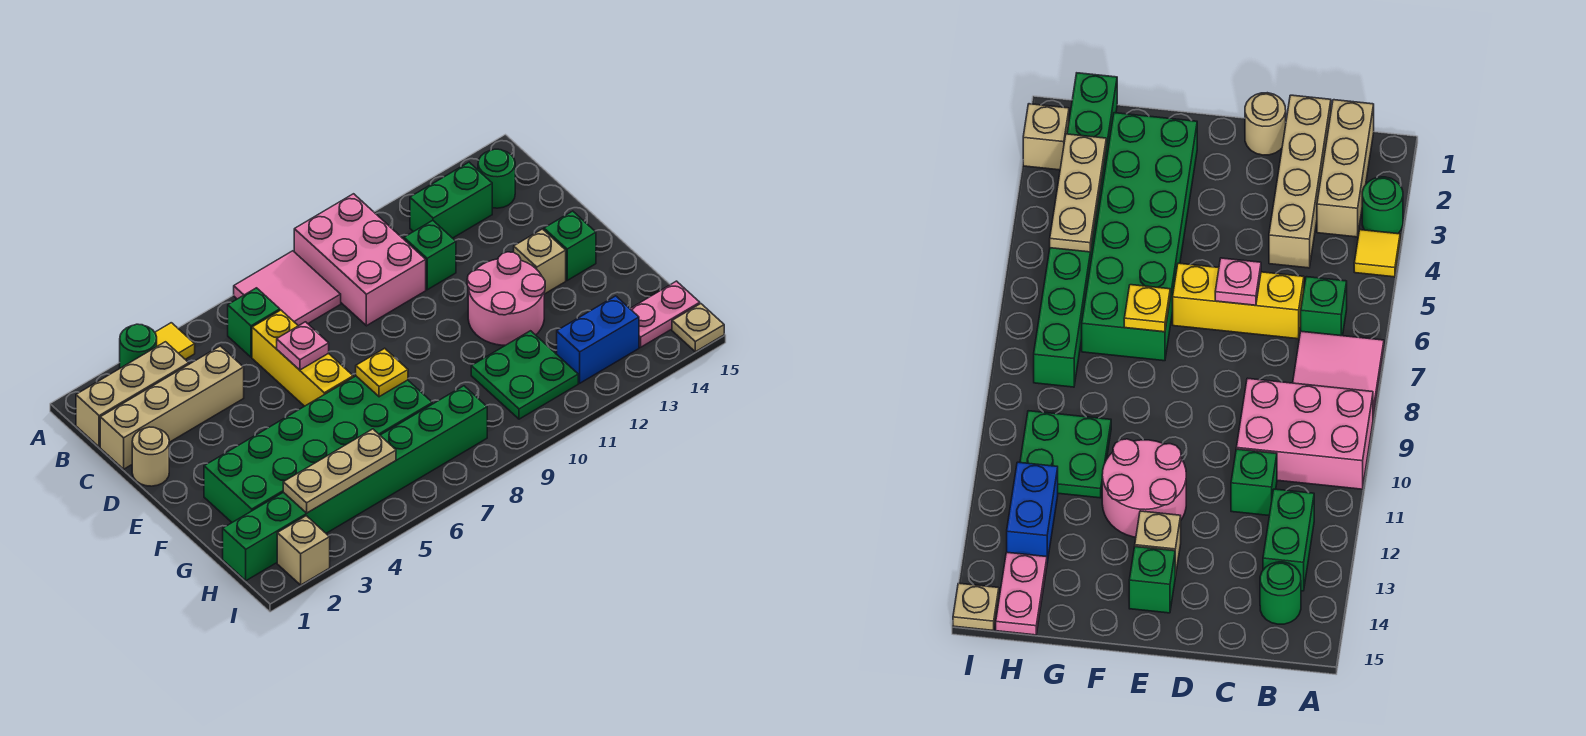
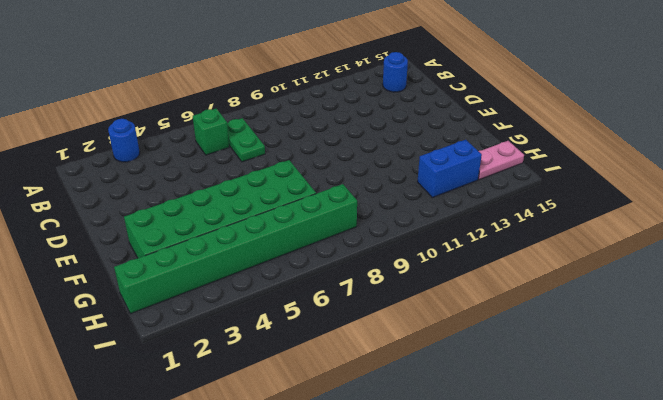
blue 1x1 round brick [108,119,140,162] -> green 1x1 round brick [120,324,157,368]
green 1x2 plate [227,118,265,162] -> pink 2x2 tile [234,251,341,326]
blue 1x1 round brick [383,52,408,92] -> green 1x1 round brick [478,149,515,208]
none -> yellow 1x1 tile [155,323,195,359]
none -> pink 2x3 brick [294,194,426,326]
none -> tan 1x3 brick [76,342,189,447]

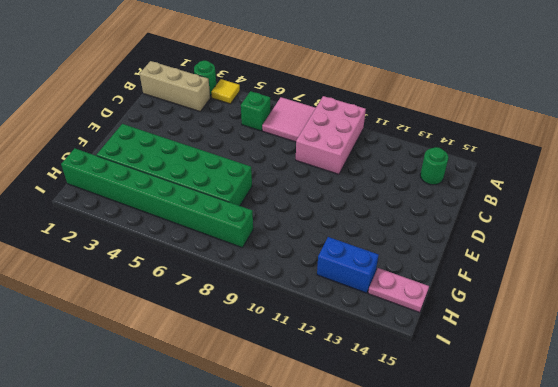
none -> green 1x2 brick [410,162,492,238]
none -> tan 1x4 brick [100,346,244,469]
none -> yellow 1x3 brick [252,310,353,406]

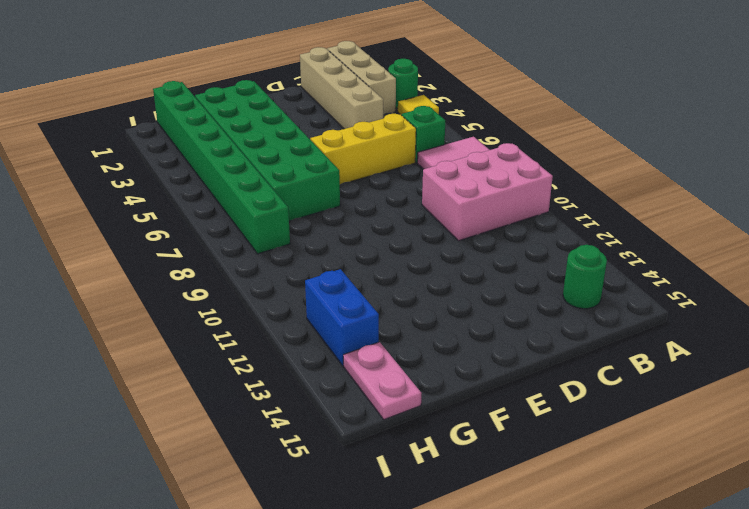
none -> green 1x2 brick [410,162,492,238]
none -> green 1x1 brick [404,220,456,290]
none -> tan 1x1 round brick [132,427,169,486]

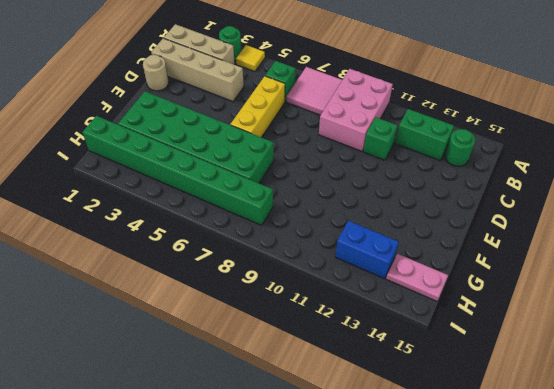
none -> pink 2x2 round brick [467,252,545,345]
none -> tan 1x1 brick [514,229,566,294]
none -> green 1x1 brick [544,211,596,280]

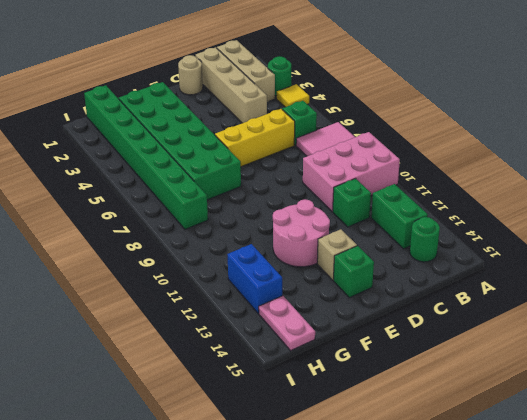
none -> green 2x2 plate [471,331,578,419]
none -> tan 1x1 brick [277,516,330,585]
none -> tan 1x1 plate [672,304,724,352]

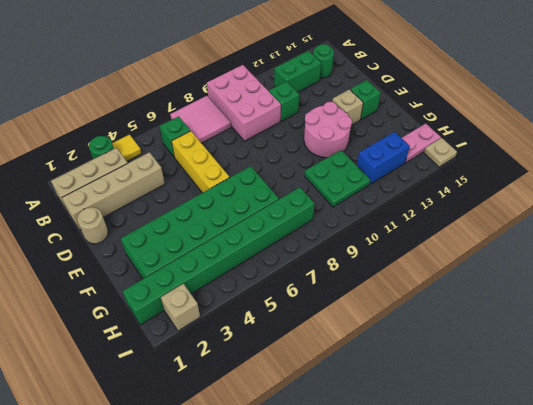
none -> pink 1x1 plate [277,322,329,370]
none -> yellow 1x1 plate [356,348,408,397]
none -> tan 1x3 plate [283,429,396,513]

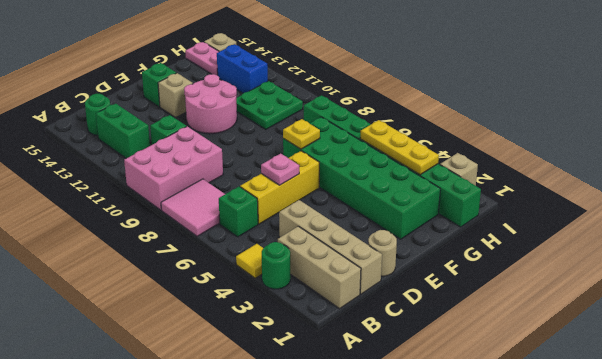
yellow 1x3 plate [360,120,439,175] -> tan 1x3 plate [283,429,396,513]

